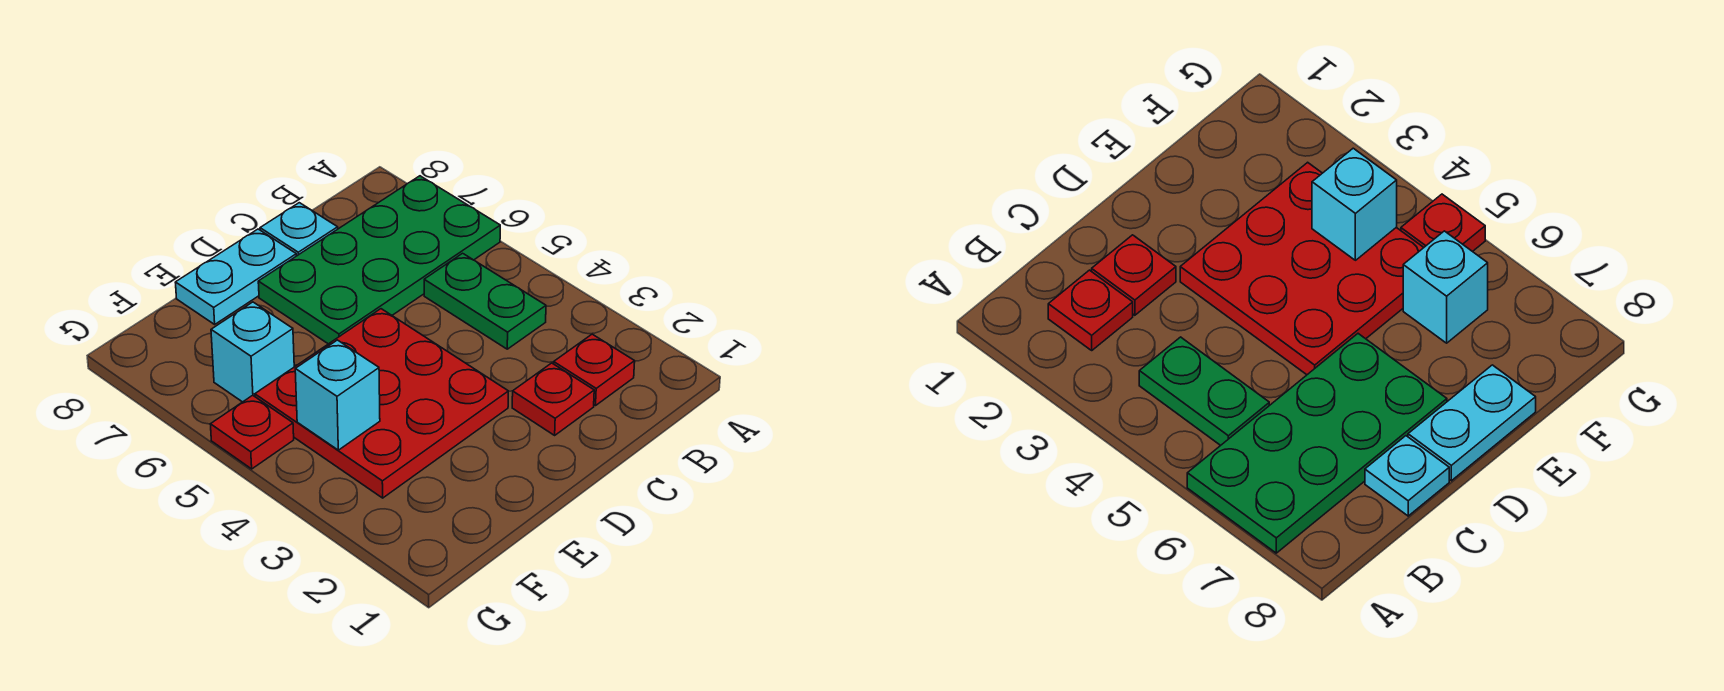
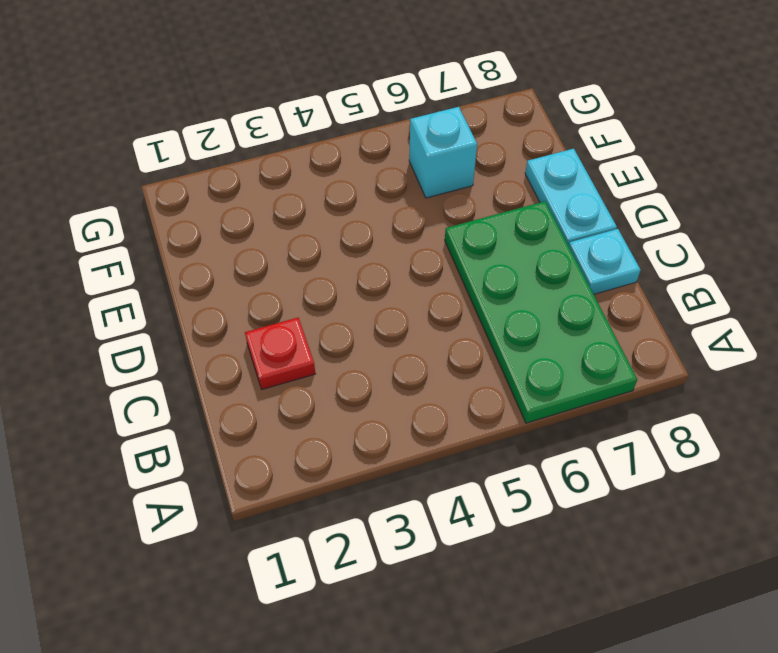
none -> red 1x1 plate [554,334,635,406]
none -> green 1x2 plate [424,253,546,349]

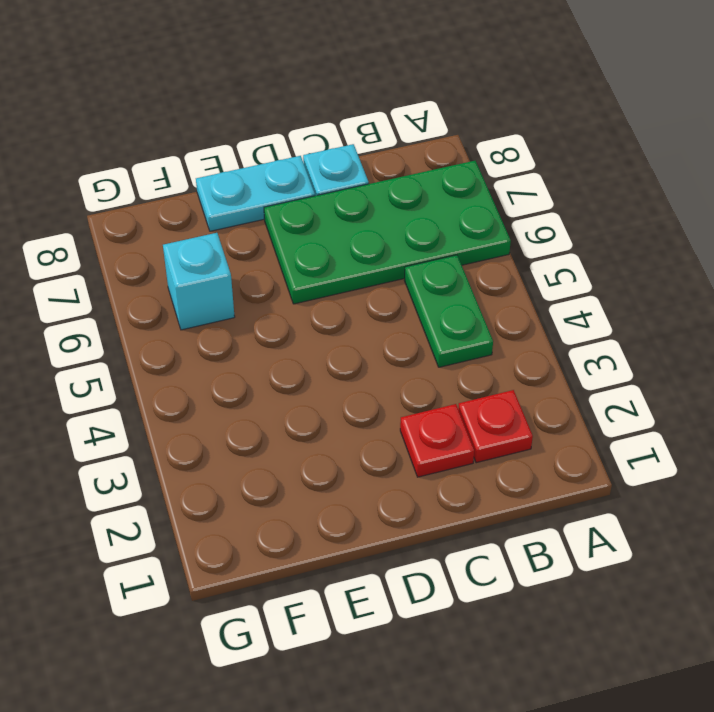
none -> red 3x3 plate [255,309,508,498]
none -> red 1x1 plate [210,395,294,469]

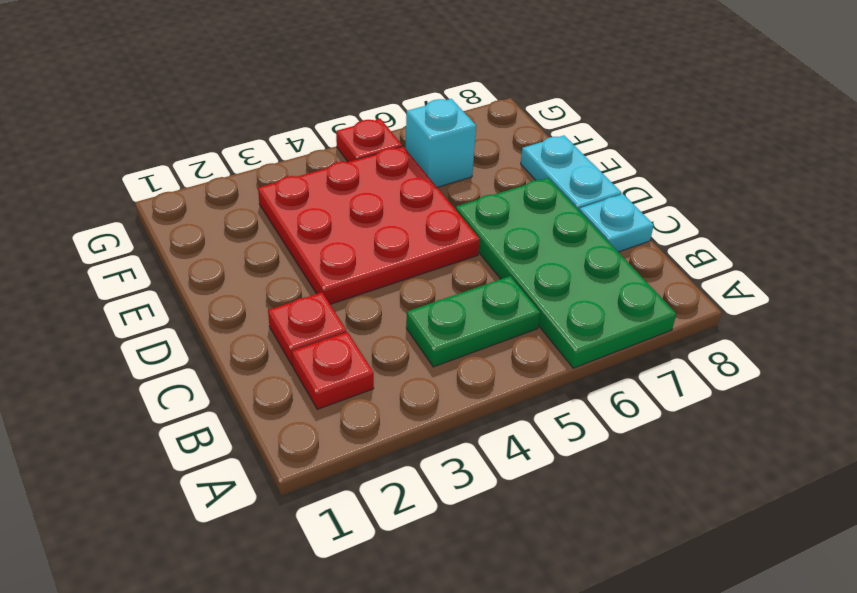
none -> cyan 1x1 brick [295,340,380,450]

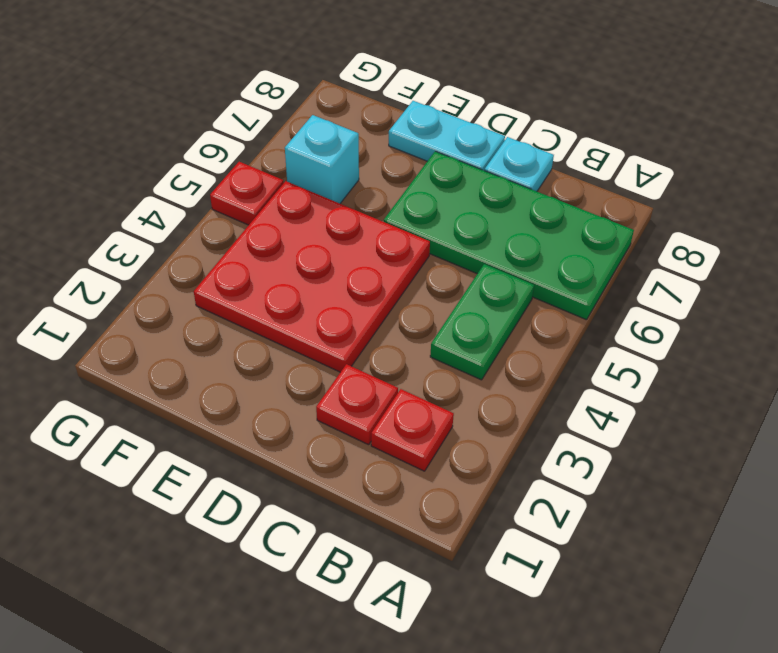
none -> cyan 1x1 brick [295,340,380,450]

